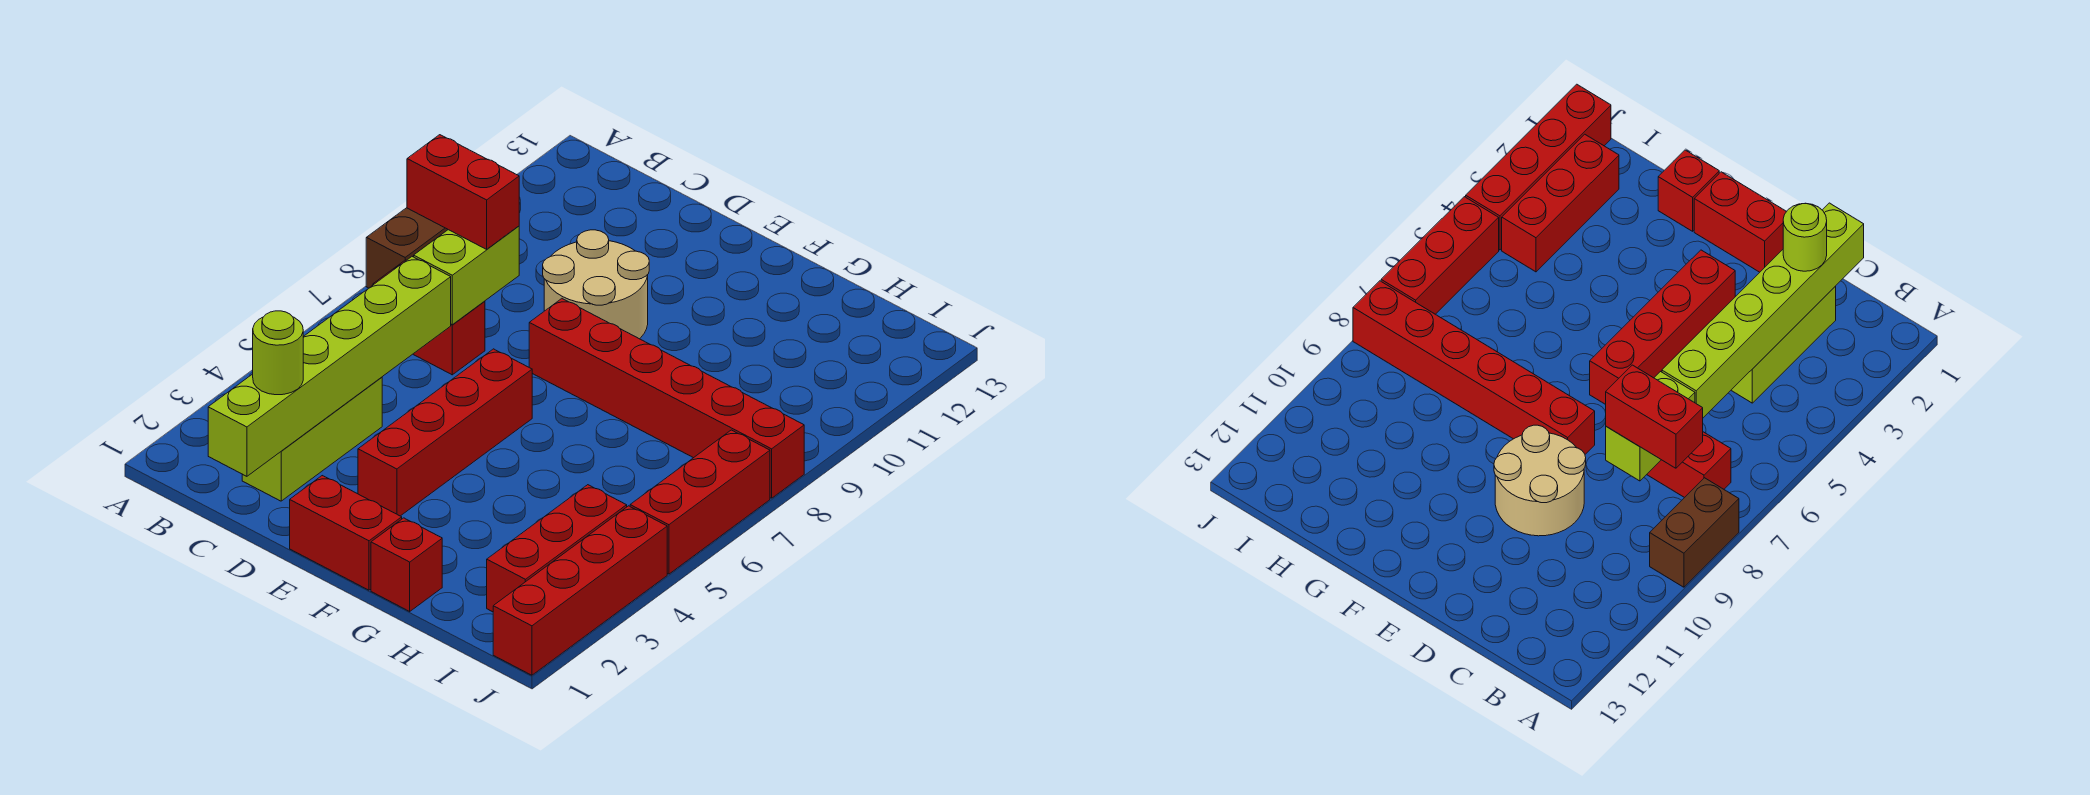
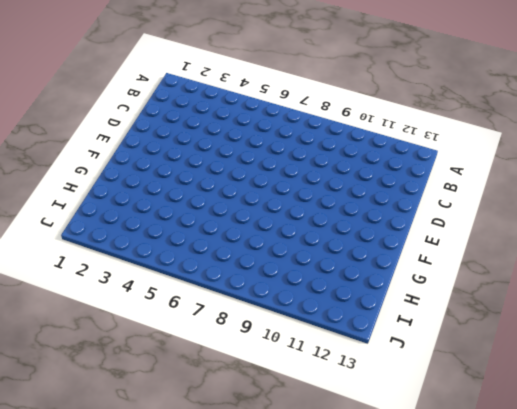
none -> brown 1x2 brick [366,208,448,288]
none -> red 1x2 brick [373,260,485,375]
none -> lime 1x3 brick [242,377,382,501]

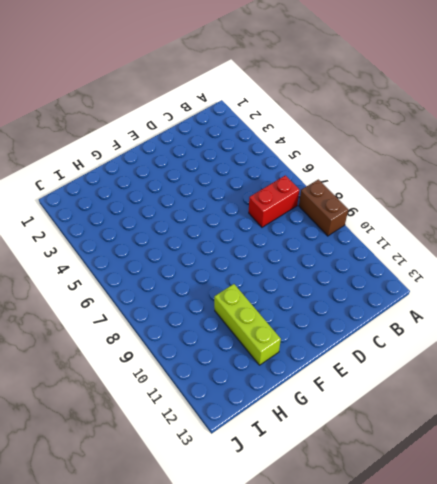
lime 1x3 brick [214,284,281,365] -> lime 1x3 brick moved to [242,377,382,501]
none -> tan 2x2 round brick [543,230,649,339]
none -> red 1x2 brick [290,476,402,590]
none -> red 1x4 brick [358,349,532,516]

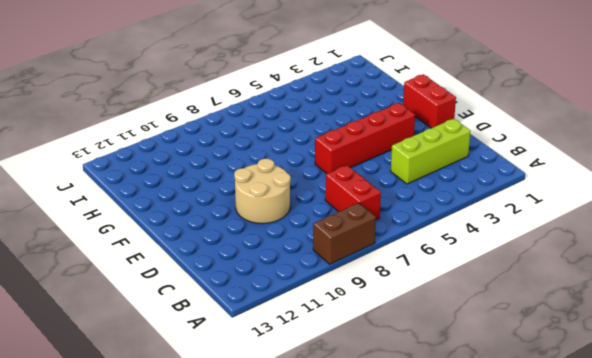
none -> red 1x6 brick [529,299,804,498]
none -> red 1x1 brick [371,518,442,611]
none -> red 1x3 brick [487,485,627,612]

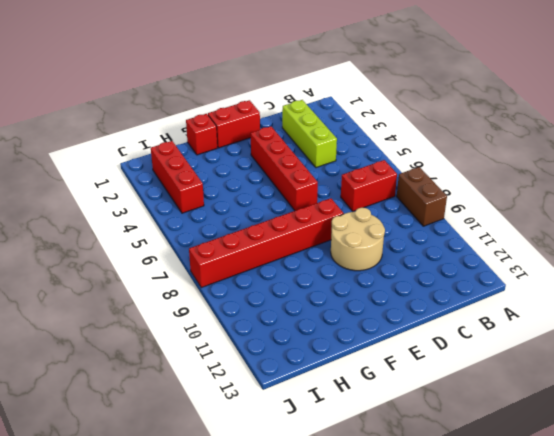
none -> red 1x4 brick [493,506,667,675]
none -> red 1x3 brick [630,430,770,574]
none -> lime 1x6 brick [208,257,451,476]

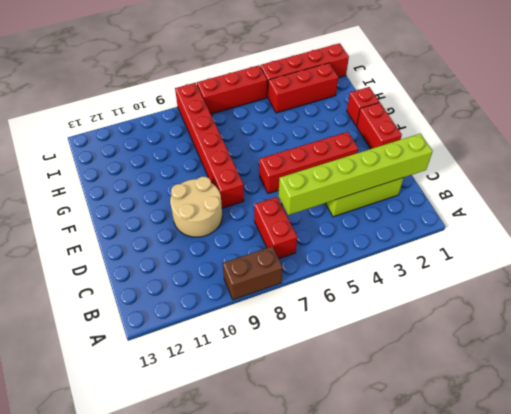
none -> lime 1x2 brick [414,226,519,325]
none -> red 1x2 brick [407,135,519,249]
none -> lime 1x1 round brick [253,311,303,395]

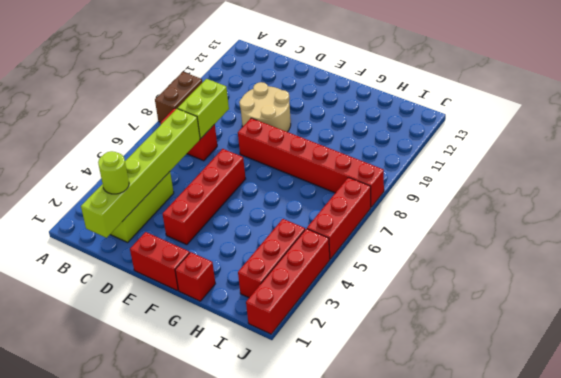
none -> red 1x2 brick [407,135,519,249]

